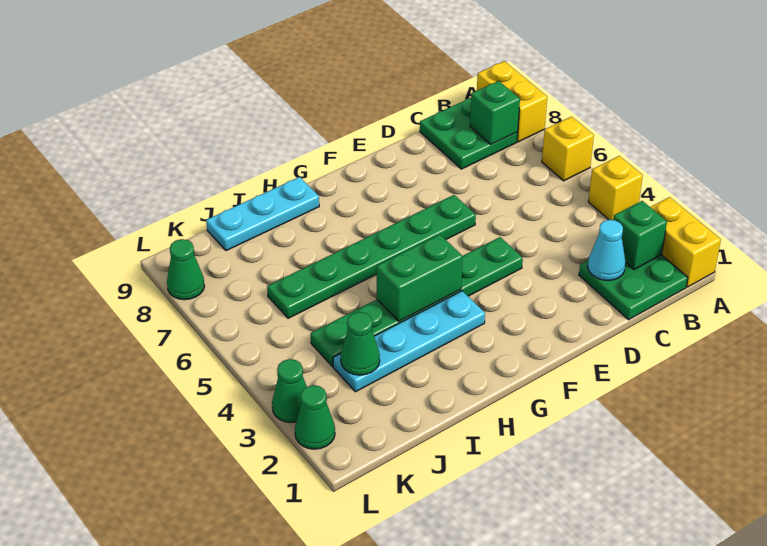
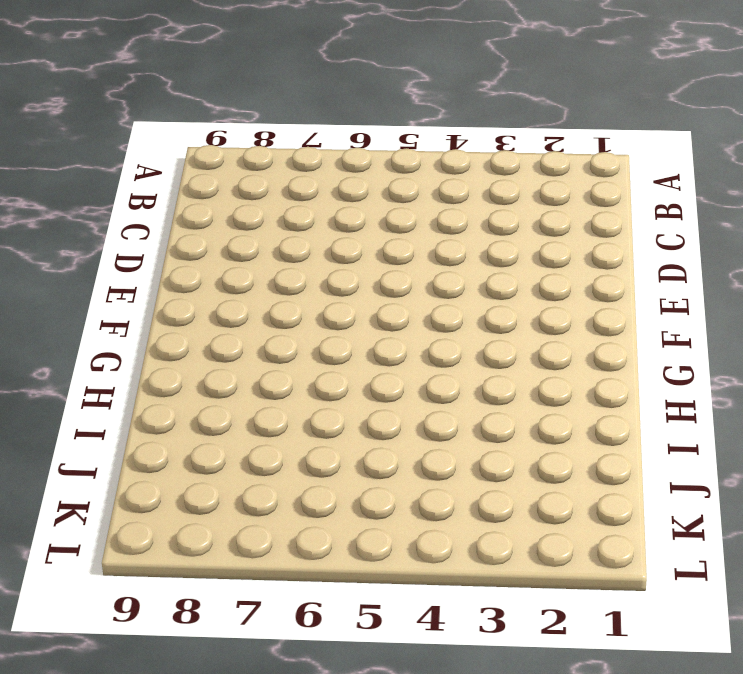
none -> yellow 1x2 brick [650,197,721,287]
none -> yellow 1x1 brick [588,156,643,220]
none -> yellow 1x1 brick [542,117,594,181]

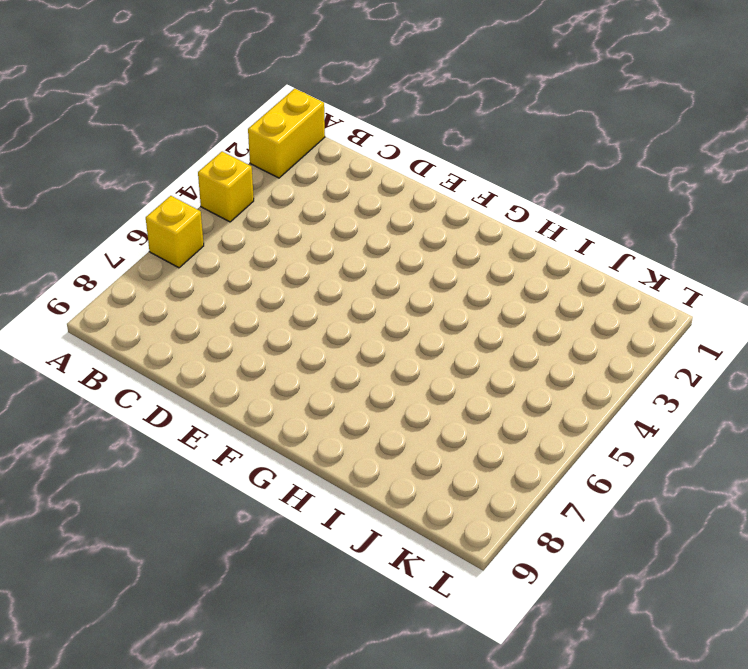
none -> yellow 1x2 brick [477,61,547,142]
none -> green 2x2 plate [579,255,688,320]
none -> green 2x2 plate [420,98,518,169]

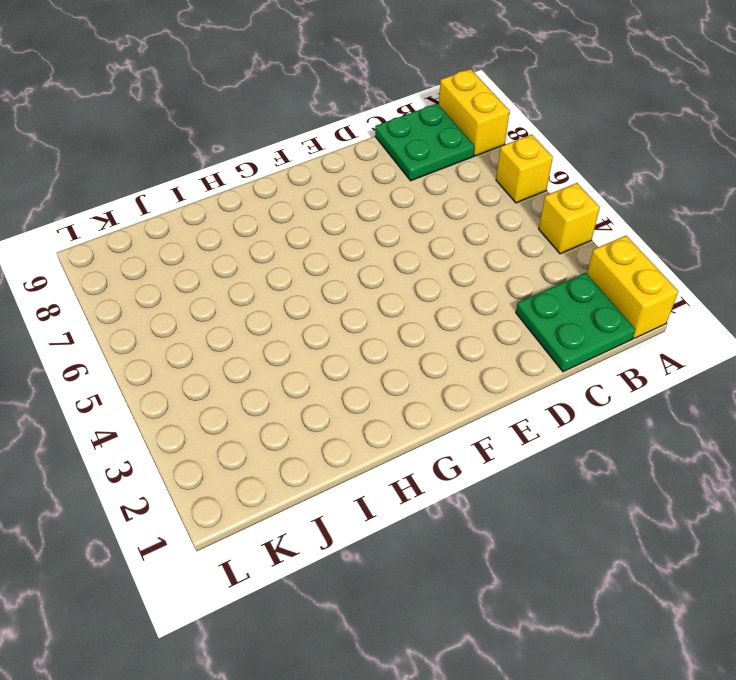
none -> green 1x6 plate [311,237,523,367]
none -> green 1x6 plate [267,195,476,318]
none -> cyan 1x4 plate [333,291,485,392]

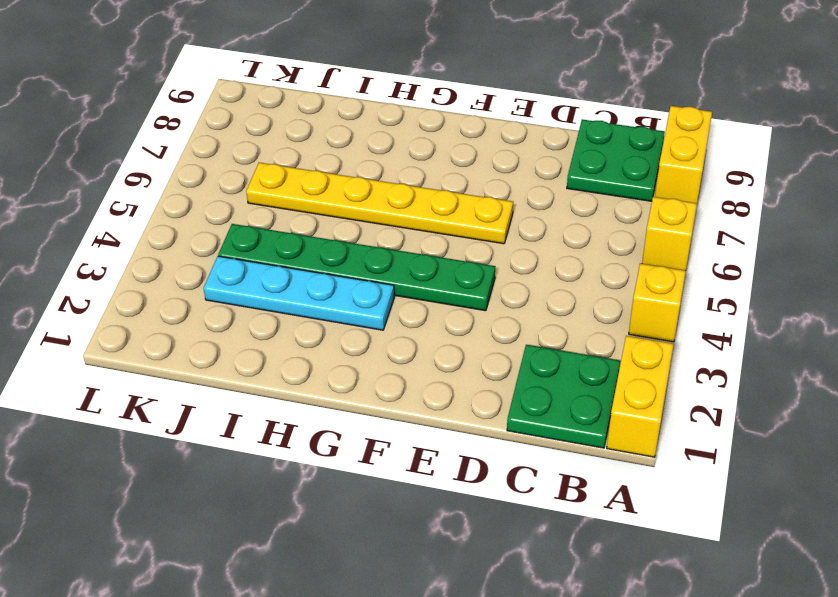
yellow 1x6 plate [246,163,513,244] -> green 1x6 plate [267,195,476,318]
none -> cyan 1x3 plate [206,177,319,251]
none -> green 1x1 cone [295,385,335,449]
none -> green 1x1 cone [272,359,307,423]

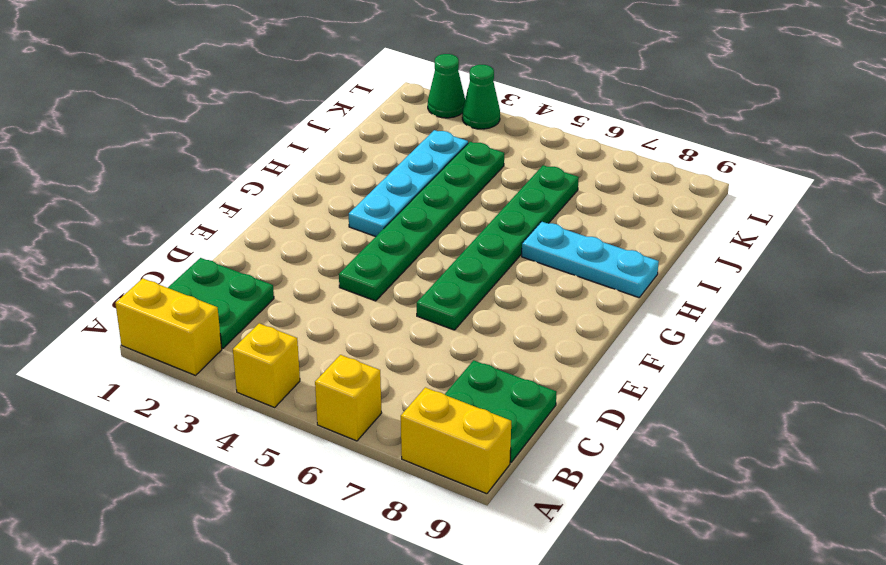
cyan 1x3 plate [522,222,659,297] -> cyan 1x3 plate turned to [206,177,319,251]
none -> green 1x1 cone [167,239,204,300]
none -> green 1x1 brick [613,201,667,269]
none -> green 1x1 brick [470,81,520,144]

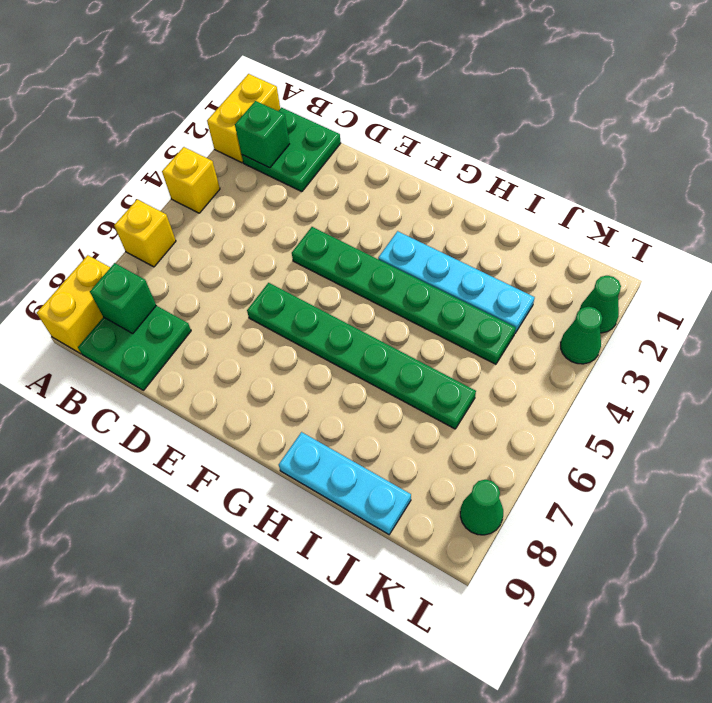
none -> cyan 1x1 cone [588,220,626,280]
none -> green 1x2 brick [376,234,463,321]
none -> green 1x1 cone [341,312,380,375]

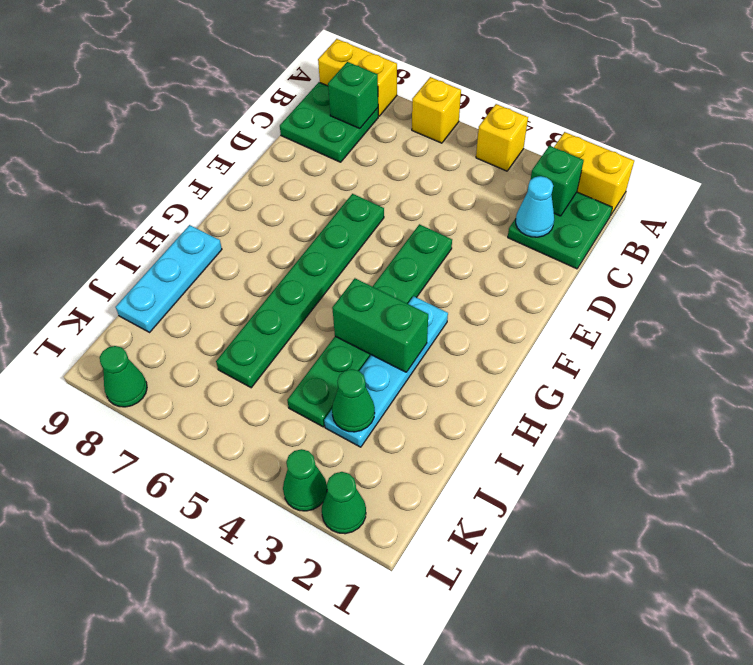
green 1x2 brick [332,278,428,372] -> green 1x2 brick turned to [376,234,463,321]

